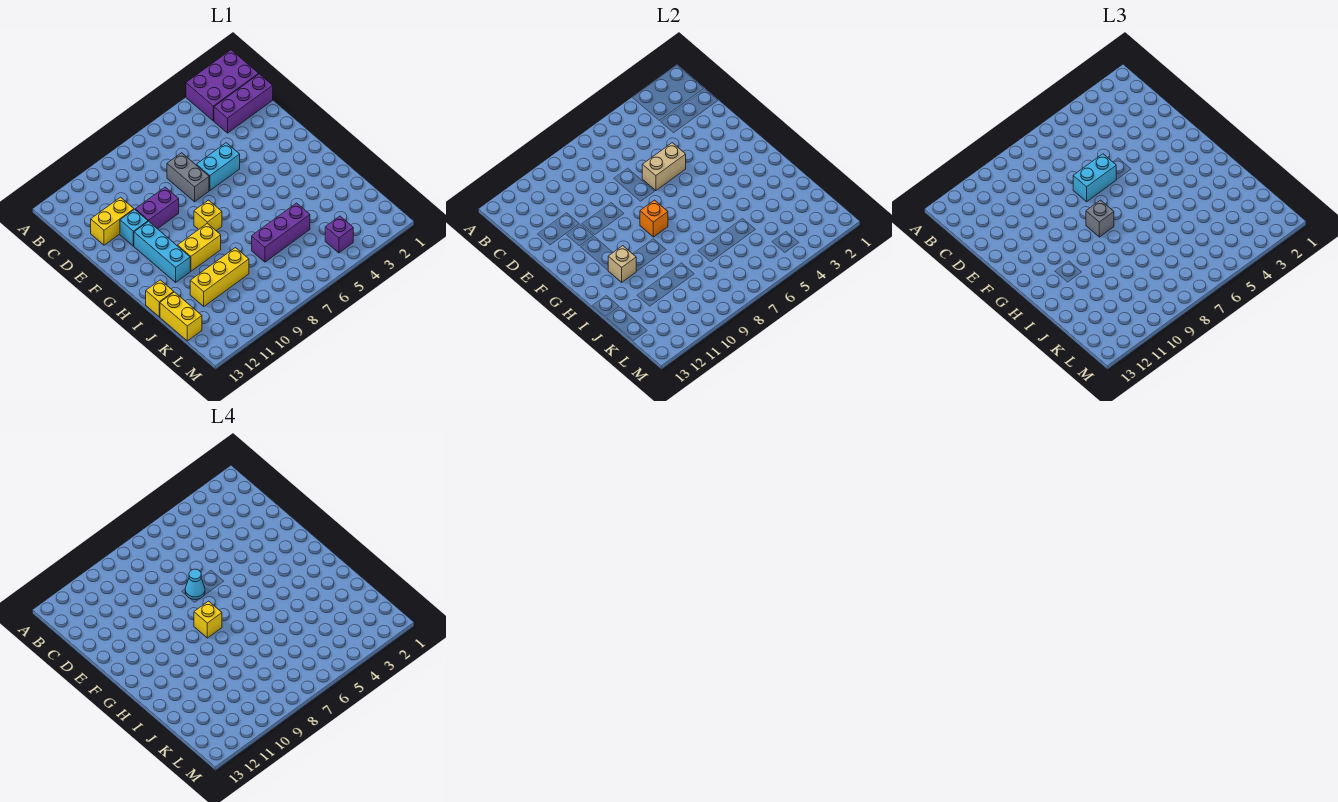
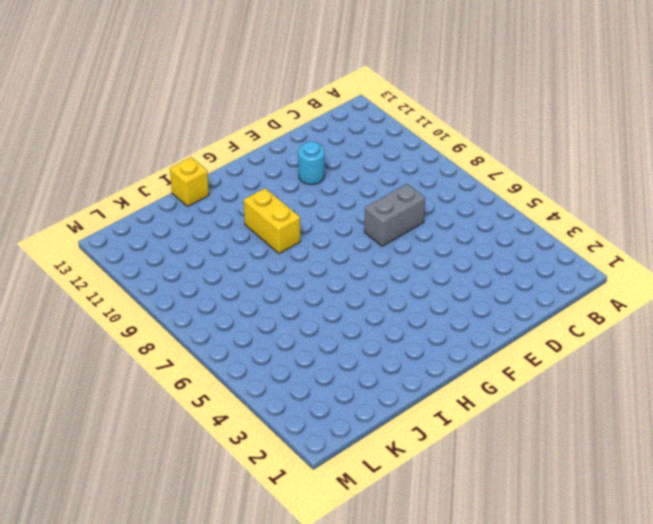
cyan 1x1 round brick [298,141,325,185] -> cyan 1x1 brick [120,209,148,246]
none -> purple 2x3 brick [186,50,258,121]
none -> purple 1x3 brick [214,74,273,133]
none -> yellow 1x2 brick [91,197,134,245]

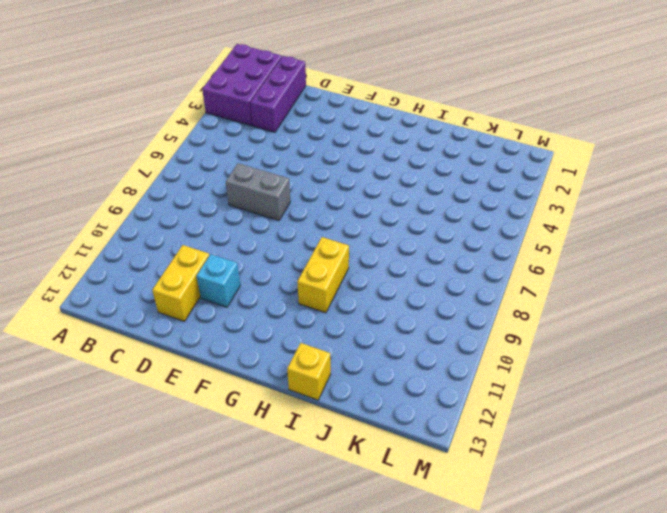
none -> cyan 1x2 brick [197,143,240,191]
none -> purple 1x2 brick [135,187,179,229]
none -> cyan 1x3 brick [134,221,190,282]

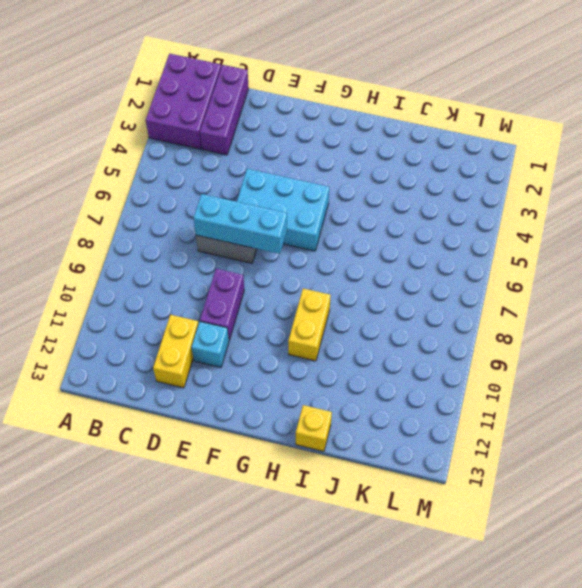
cyan 1x3 brick [193,194,287,254] -> cyan 1x3 brick moved to [134,221,190,282]
cyan 2x3 brick [237,169,329,251] -> cyan 1x2 brick [197,143,240,191]
none -> yellow 1x1 brick [194,200,222,231]
none -> purple 1x3 brick [252,203,310,262]
none -> yellow 1x3 brick [190,248,249,306]

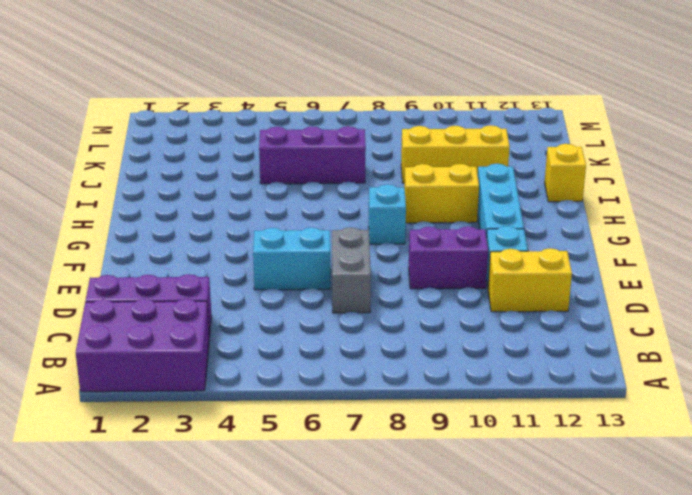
cyan 1x1 brick [369,184,406,244] -> yellow 1x1 brick [194,200,222,231]
none -> yellow 1x2 brick [160,292,202,341]
none -> purple 1x1 brick [325,216,353,253]
none -> tan 1x2 brick [642,143,686,191]

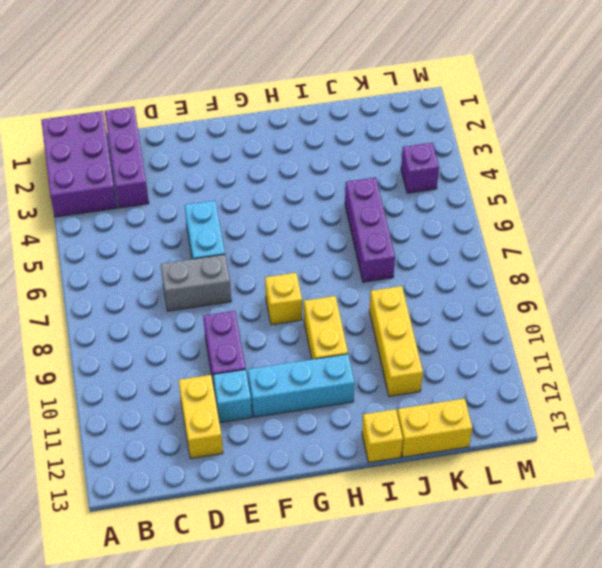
none -> tan 1x2 brick [642,143,686,191]
none -> orange 1x1 brick [640,200,668,237]
none -> tan 1x1 brick [608,246,636,282]

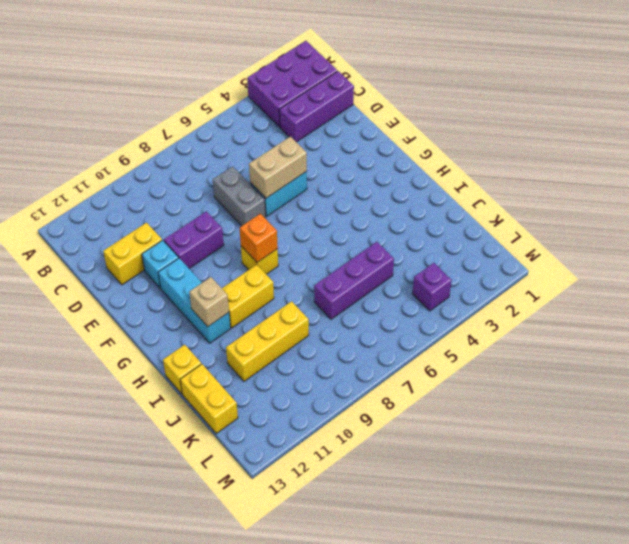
none -> cyan 1x2 brick [1073,154,1116,202]
none -> grey 1x1 brick [1086,200,1114,237]
none -> cyan 1x1 cone [185,569,205,600]

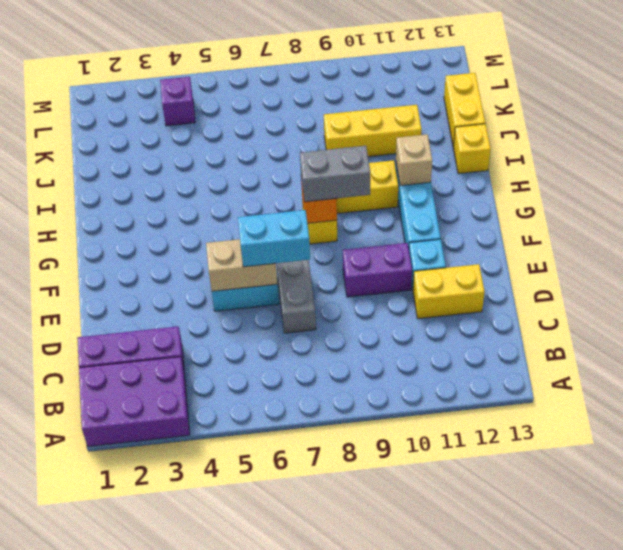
grey 1x2 brick [300,146,370,202] -> grey 1x1 brick [1086,200,1114,237]
none -> purple 1x3 brick [252,203,310,262]
none -> cyan 1x1 cone [185,569,205,600]
none -> yellow 1x1 brick [194,601,222,638]

